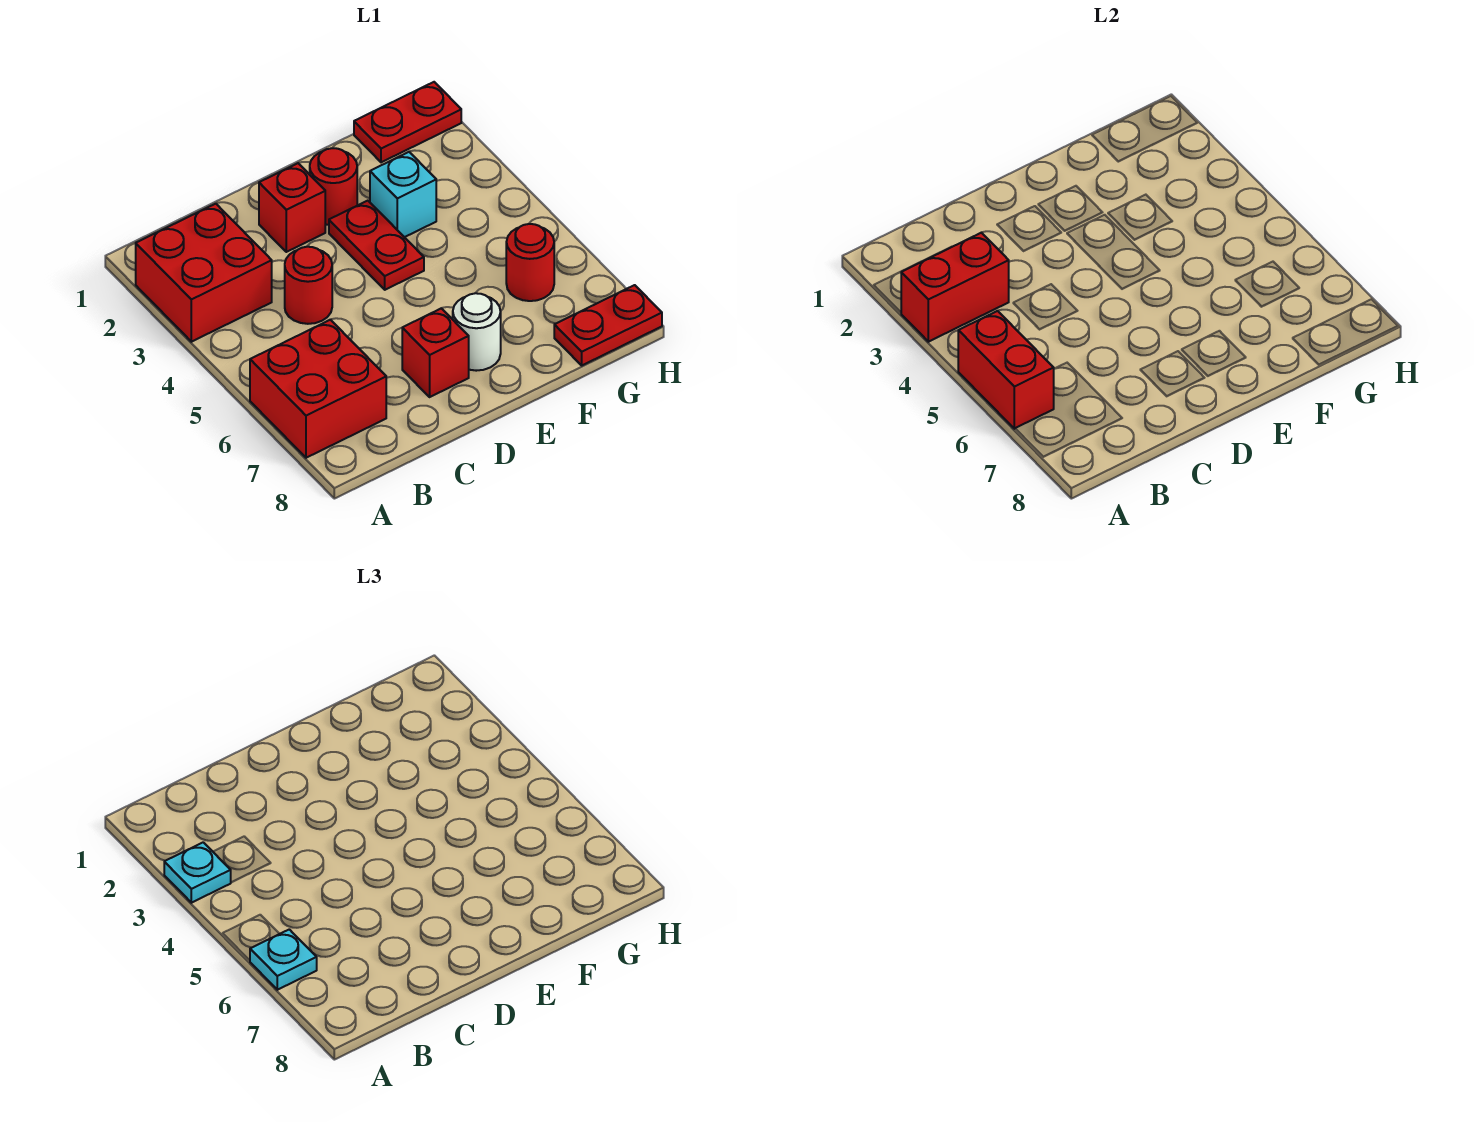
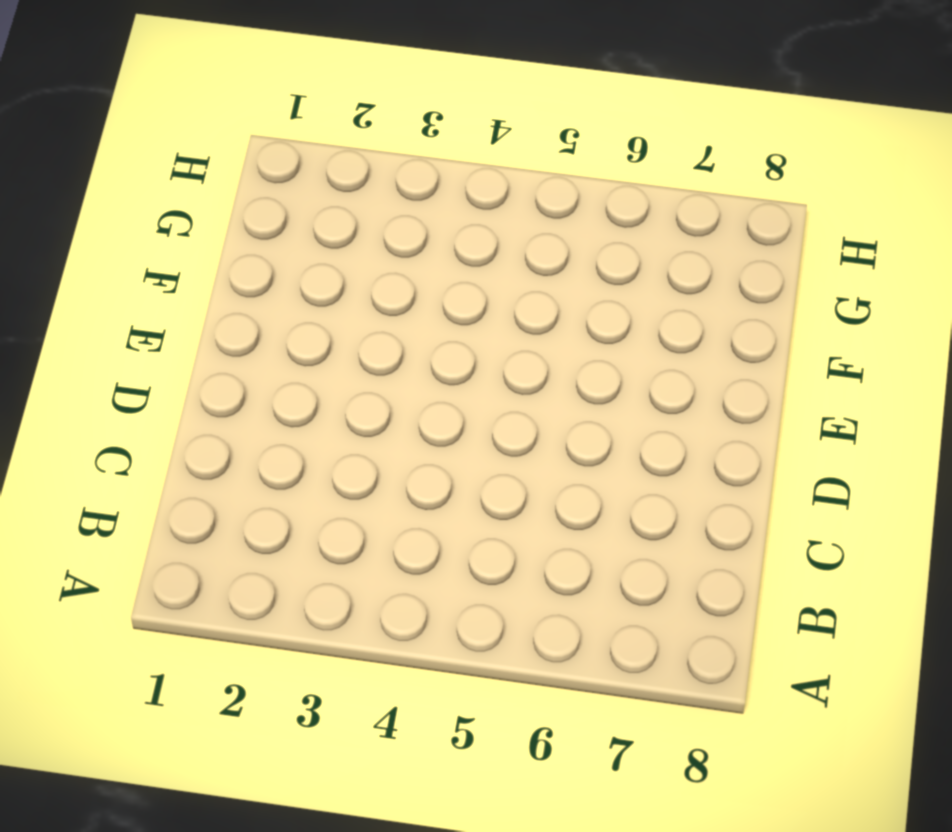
none -> red 2x2 brick [136,204,272,342]
none -> red 2x2 brick [250,320,386,458]
none -> red 1x1 round brick [285,247,332,324]

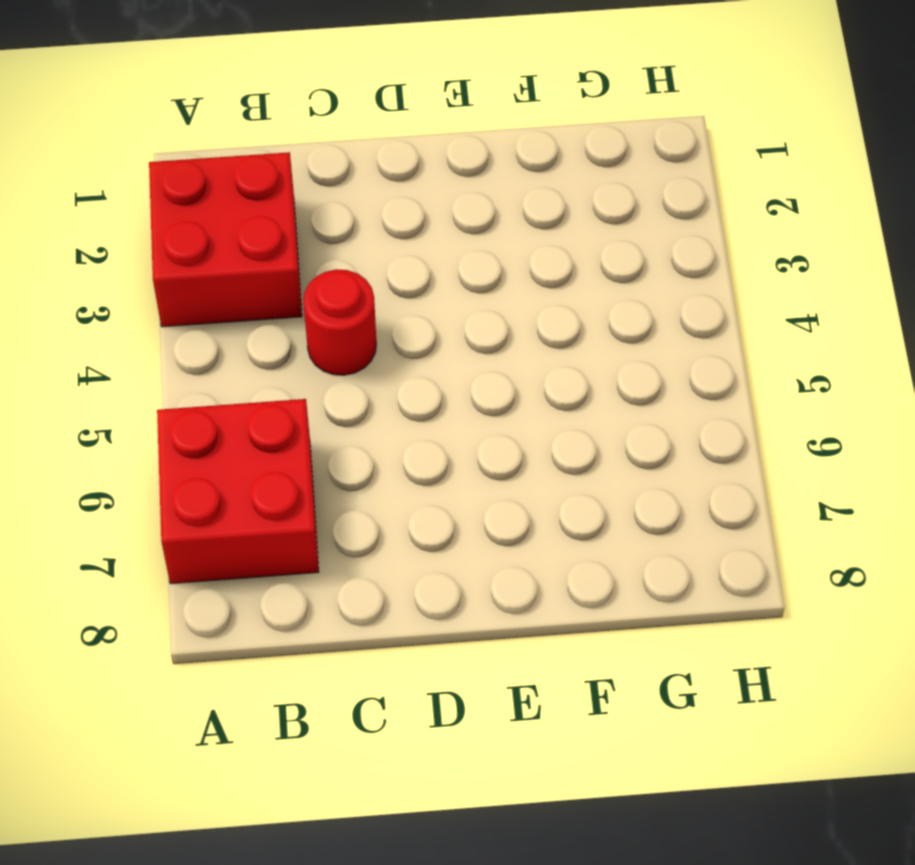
none -> red 1x1 brick [259,163,325,252]
none -> red 1x1 brick [402,308,469,397]
none -> red 1x1 round brick [310,148,357,225]

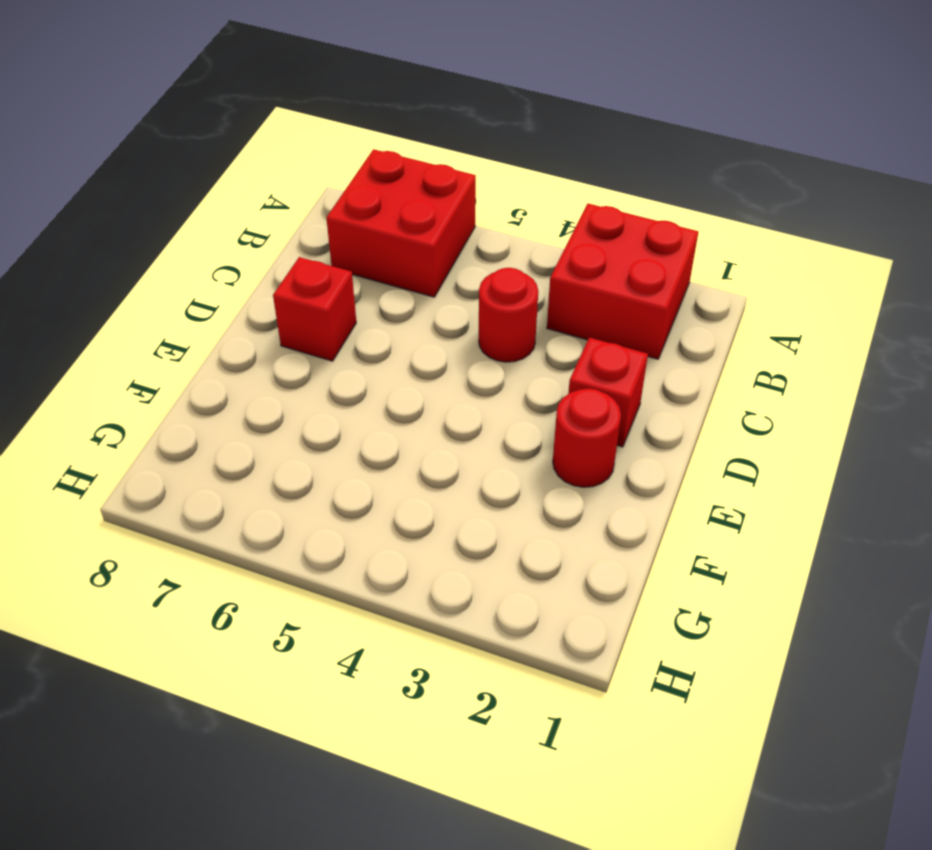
none -> red 1x2 plate [329,201,424,290]
none -> white 1x1 round brick [453,293,501,371]
none -> cyan 1x1 brick [370,152,436,237]

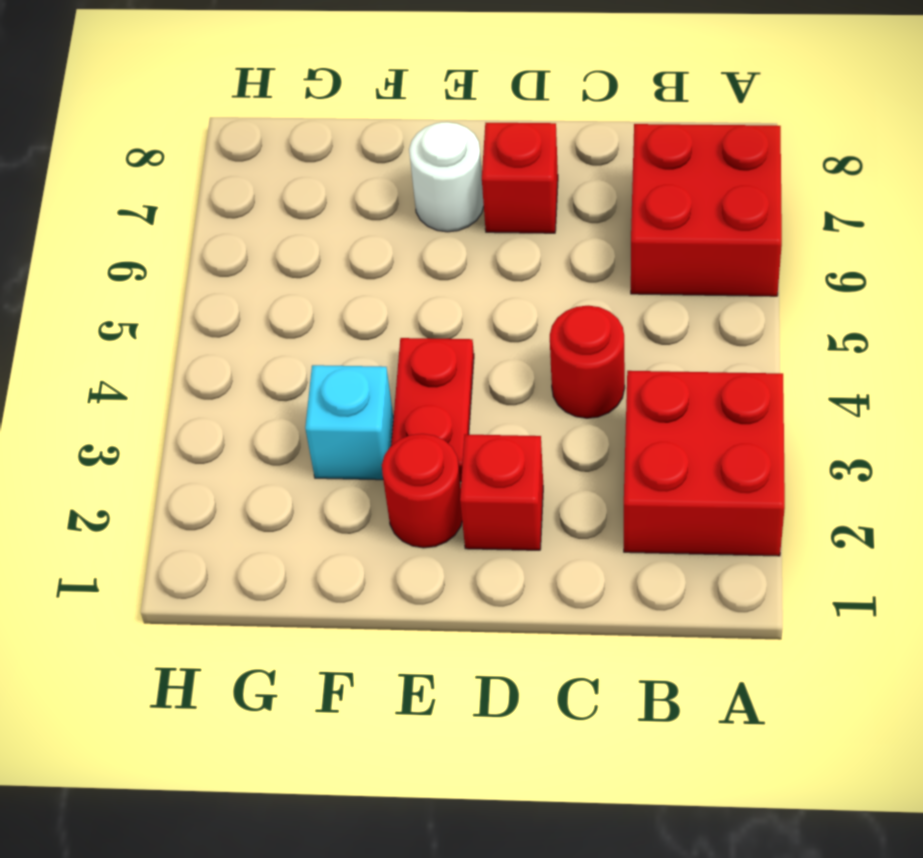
none -> red 1x2 plate [354,82,461,162]
none -> red 1x1 round brick [506,224,554,301]
none -> red 1x2 plate [554,285,662,365]

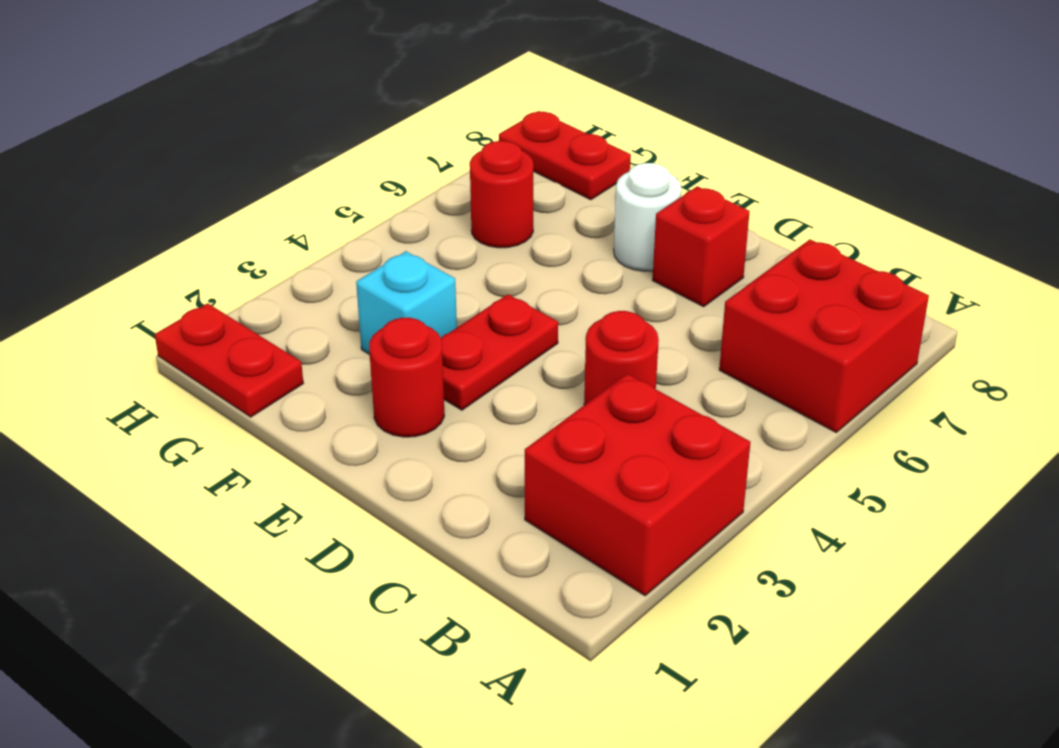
none -> red 1x1 brick [259,163,325,252]
none -> red 1x2 brick [901,233,1009,342]
none -> red 1x2 brick [958,311,1054,429]

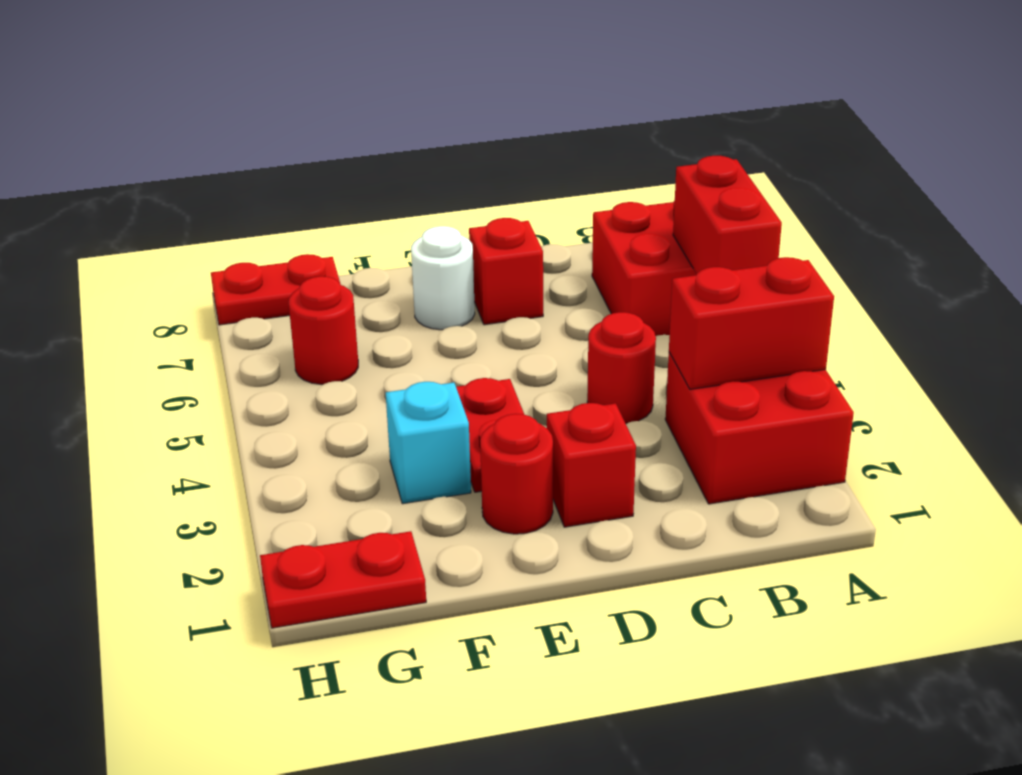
none -> cyan 1x1 plate [164,842,231,903]
none -> cyan 1x1 plate [250,929,317,990]

